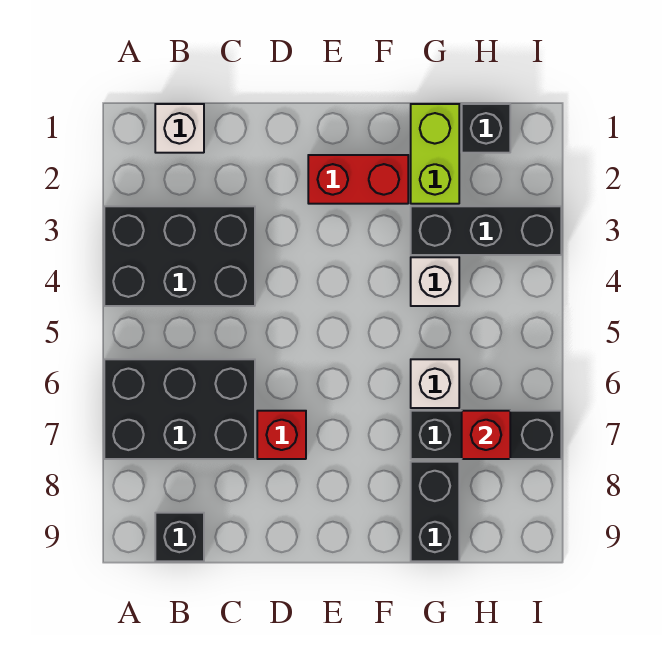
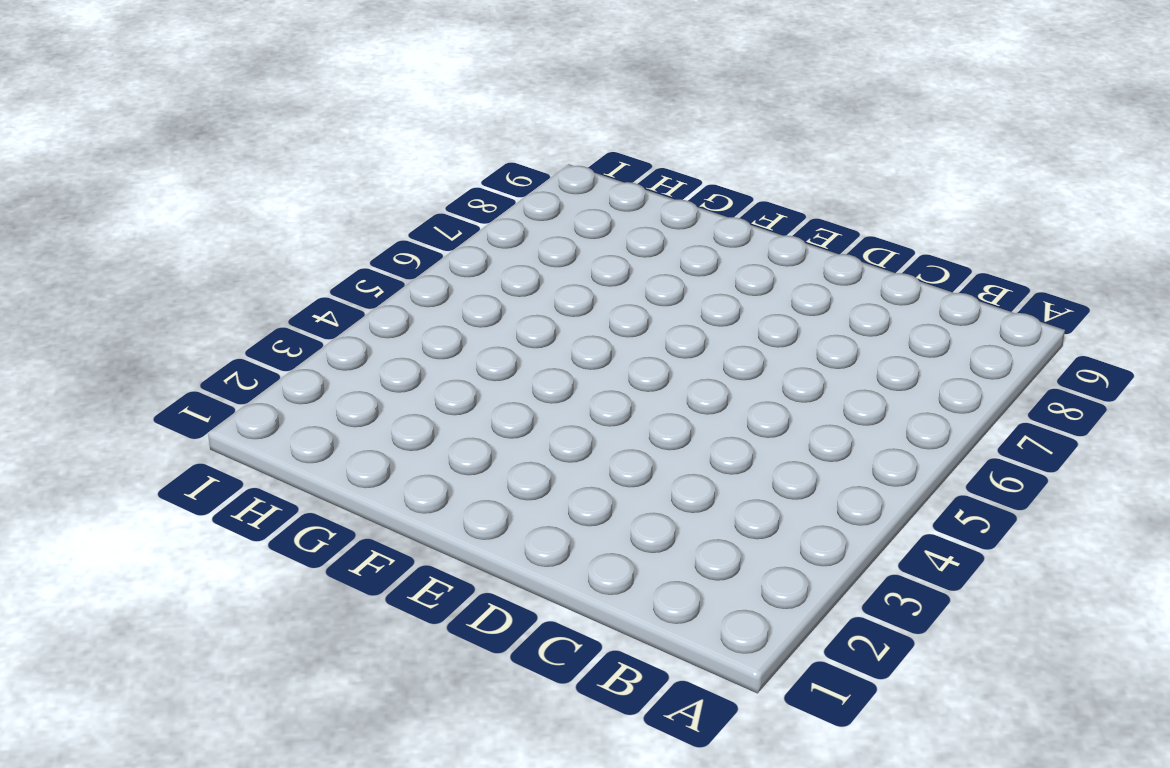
none -> black 2x3 brick [104,206,255,306]
none -> black 2x3 brick [104,359,255,459]
none -> white 1x1 brick [155,104,204,153]

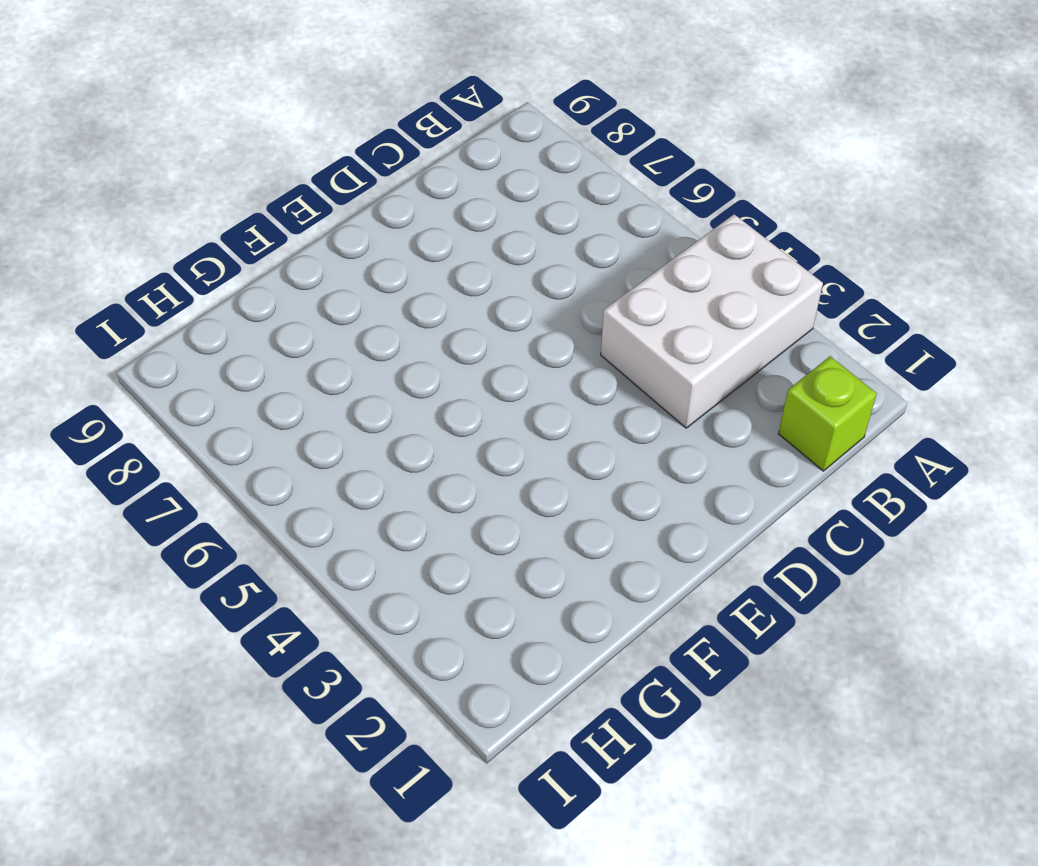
white 2x3 brick [601,214,823,428] -> black 2x3 brick [104,206,255,306]
lime 1x1 brick [778,356,877,471] -> white 1x1 brick [155,104,204,153]
none -> black 2x3 brick [104,359,255,459]
none -> black 1x1 brick [155,513,204,561]
none -> red 1x1 brick [257,411,306,459]

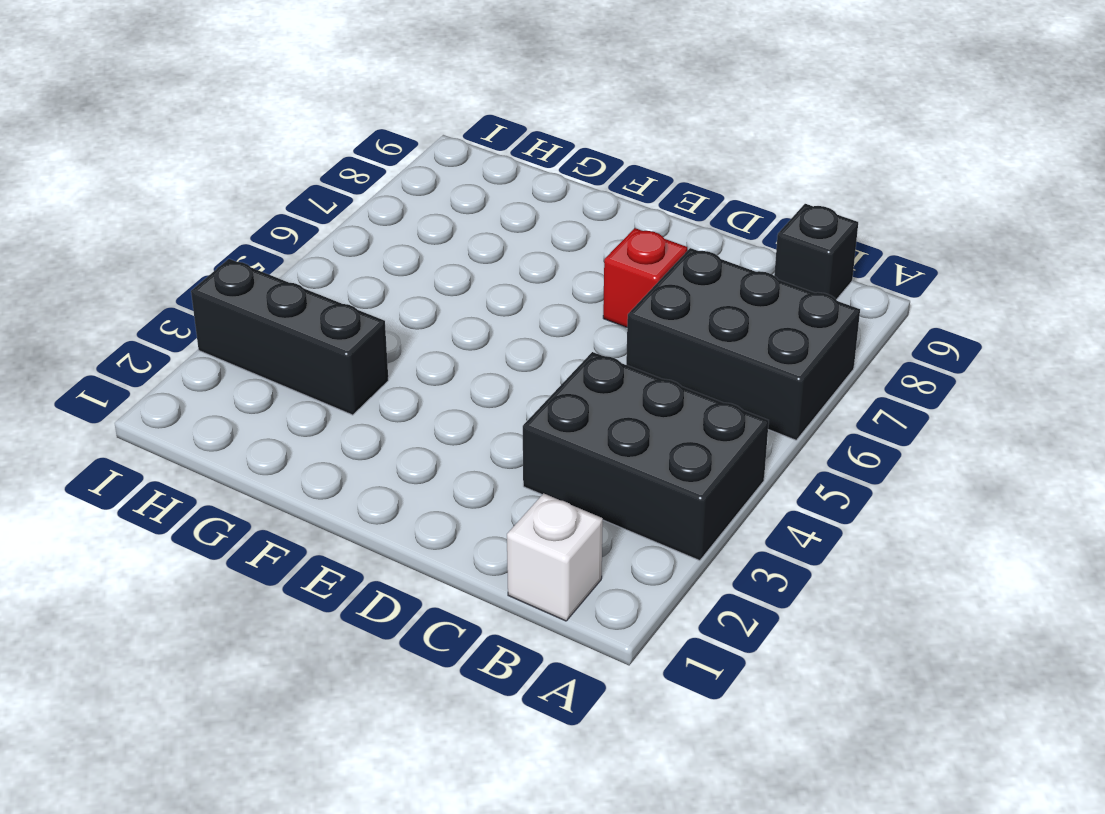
none -> red 1x2 brick [308,155,408,204]
none -> lime 1x2 brick [411,104,459,204]
none -> white 1x1 brick [411,257,459,306]

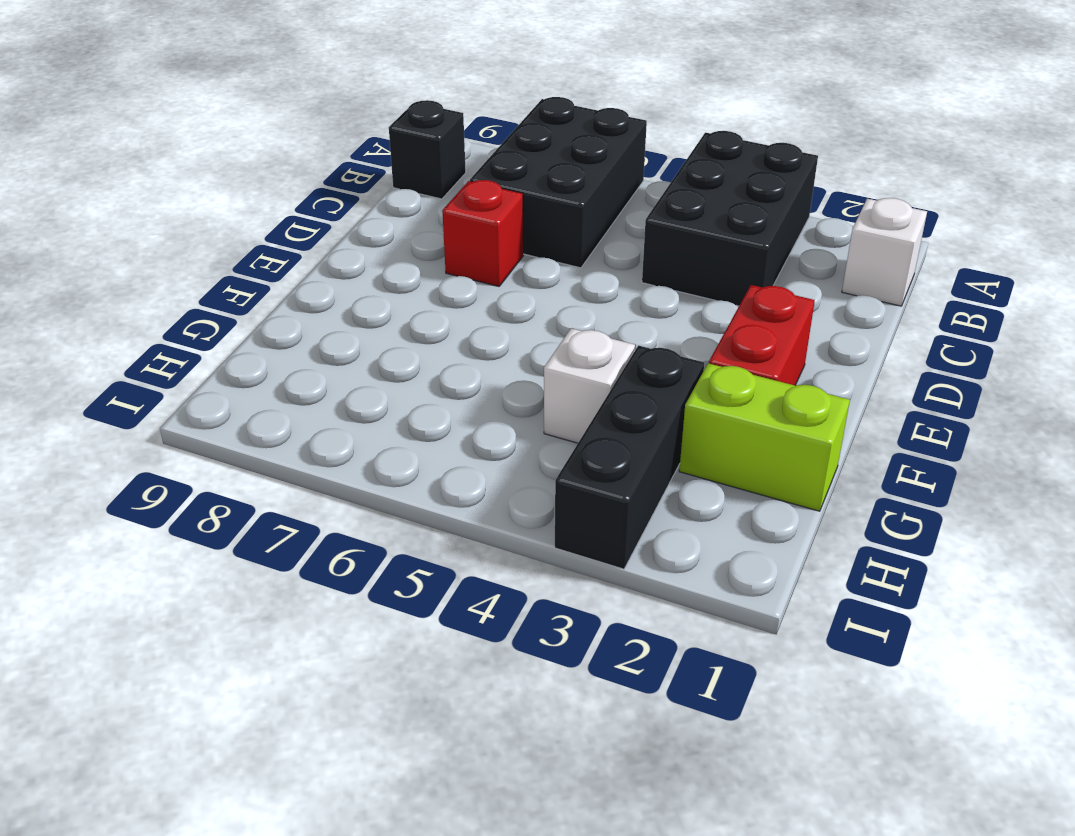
none -> white 1x1 brick [411,359,459,408]
none -> black 1x3 brick [411,411,561,459]
none -> black 1x2 brick [411,462,459,561]

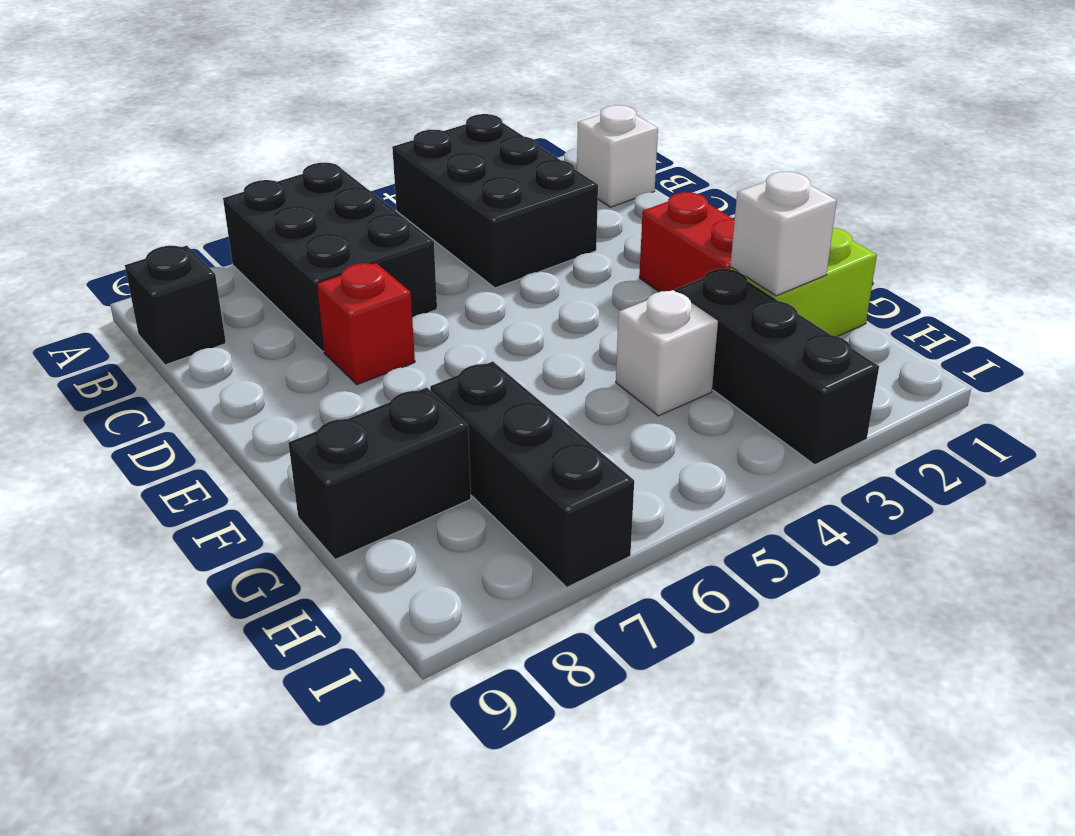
white 1x1 brick [730,172,837,296] -> white 1x1 brick moved to [411,359,459,408]
none -> black 1x1 brick [462,104,510,153]
none -> red 1x1 brick [462,411,510,459]

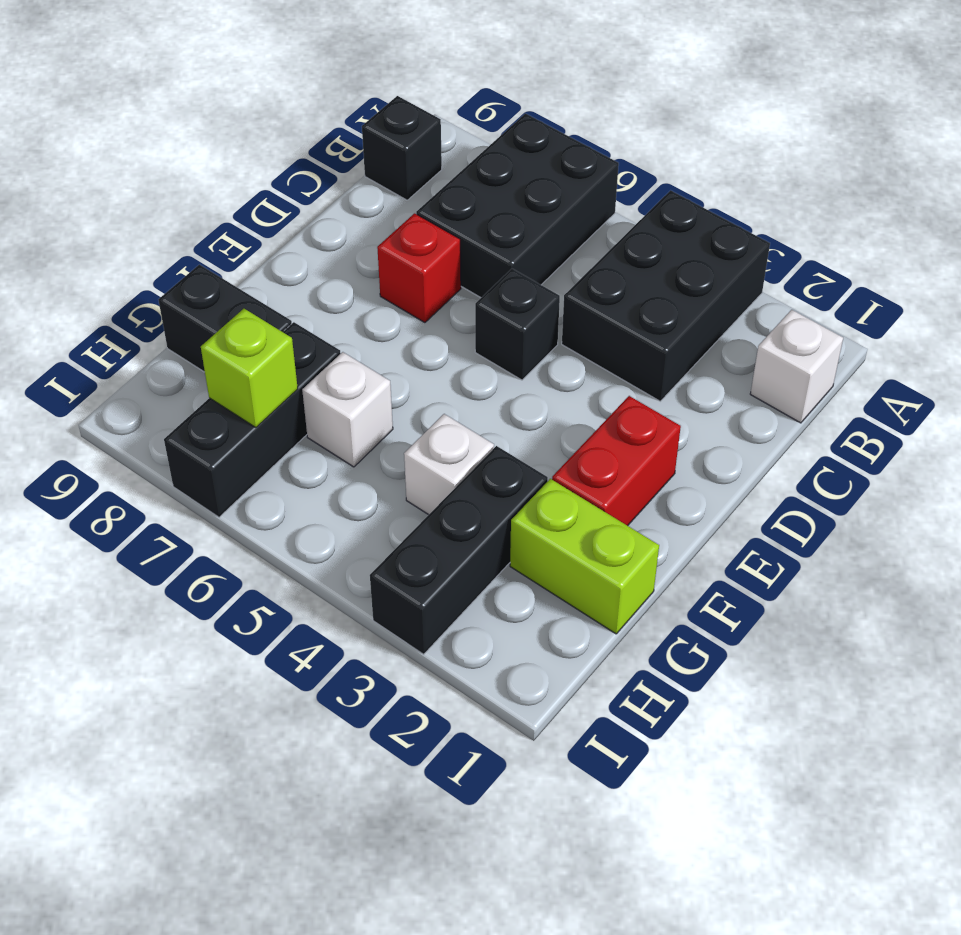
black 1x1 brick [475,269,560,380] -> black 1x1 brick moved to [462,104,510,153]
lime 1x1 brick [201,309,298,428] -> red 1x1 brick [462,411,510,459]

